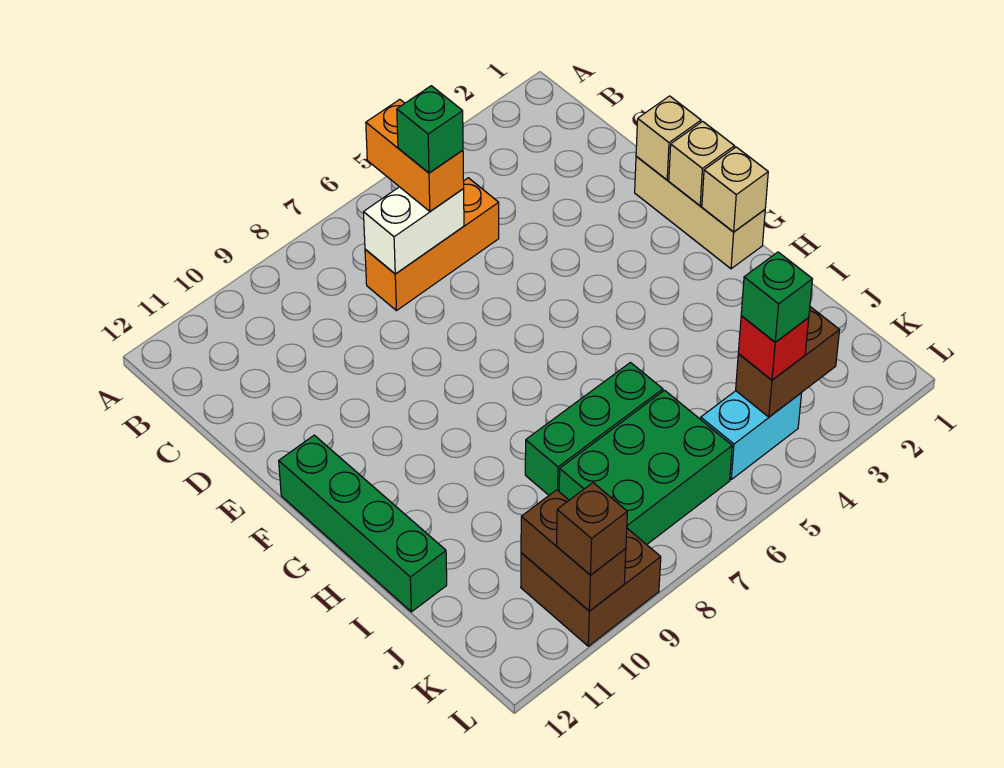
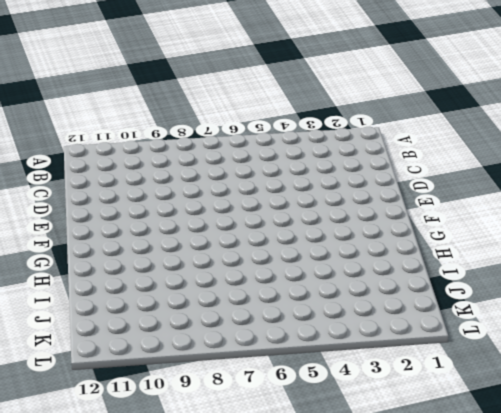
none -> orange 1x3 brick [365,178,499,311]
none -> tan 1x3 brick [635,157,765,269]
none -> green 1x4 brick [279,435,447,612]

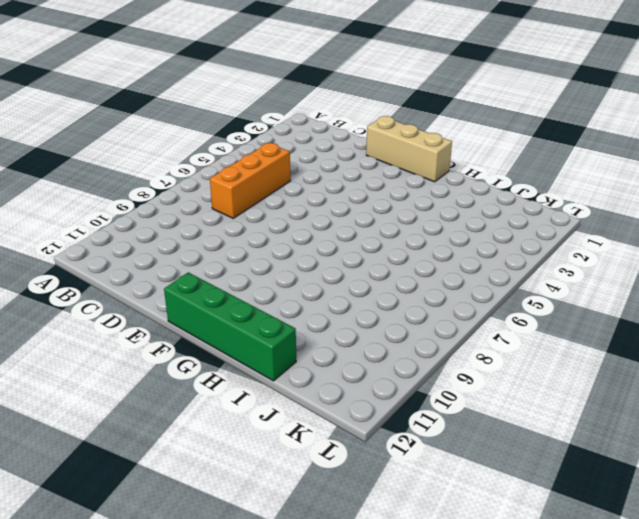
none -> green 1x3 brick [525,363,663,495]
none -> green 2x3 brick [559,390,732,545]
none -> cyan 1x2 brick [701,391,802,479]

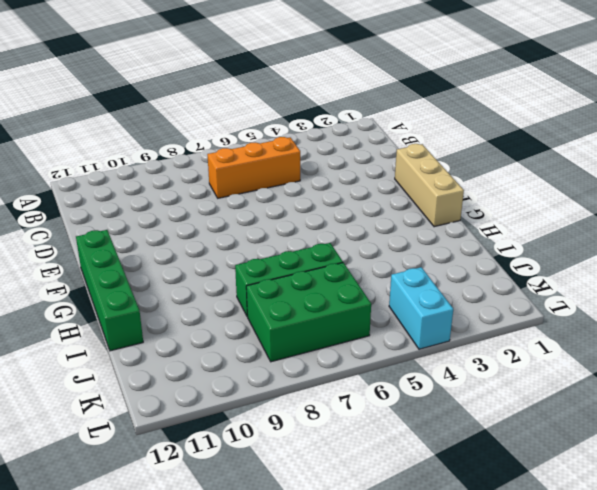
cyan 1x2 brick [389,267,453,349] -> cyan 1x2 brick turned to [701,391,802,479]
none -> brown 2x2 brick [521,529,661,646]
none -> white 1x2 brick [363,187,464,274]
none -> tan 1x1 brick [636,96,701,180]

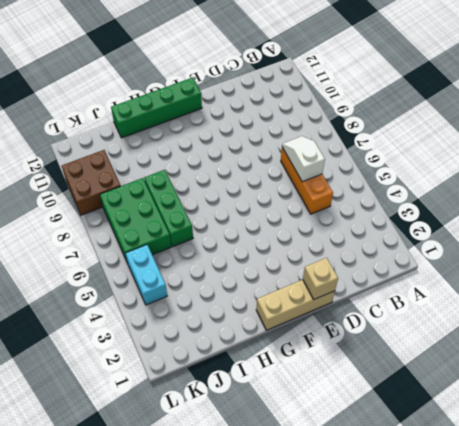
white 1x2 slope [282,136,325,182] -> white 1x2 brick [363,187,464,274]
none -> tan 1x1 brick [669,121,734,206]
none -> tan 1x1 brick [702,147,768,232]
none -> brown 1x2 brick [736,307,840,417]

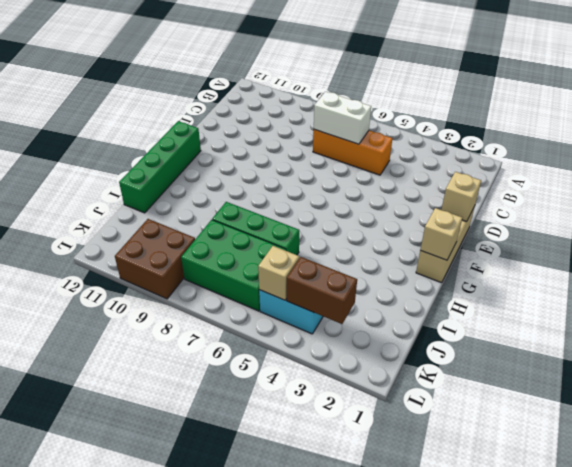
tan 1x1 brick [258,246,299,300] -> tan 1x1 brick moved to [669,121,734,206]
none -> brown 1x2 brick [521,490,626,611]
none -> orange 1x2 brick [366,99,464,211]
none -> red 1x1 brick [738,316,809,380]

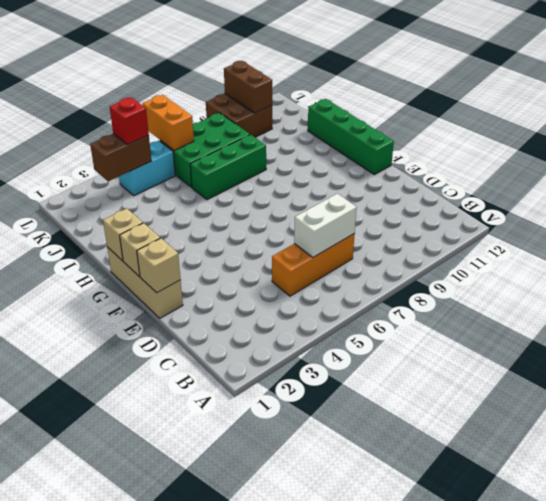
orange 1x2 brick [143,95,194,151] -> orange 1x2 brick moved to [366,99,464,211]
none -> brown 1x1 brick [557,483,627,575]
none -> green 1x1 brick [397,86,463,173]
none -> green 1x1 brick [741,252,812,342]

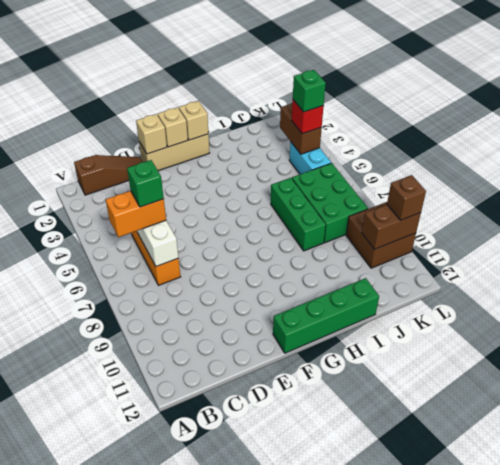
brown 1x3 slope [74,155,143,195] -> none

